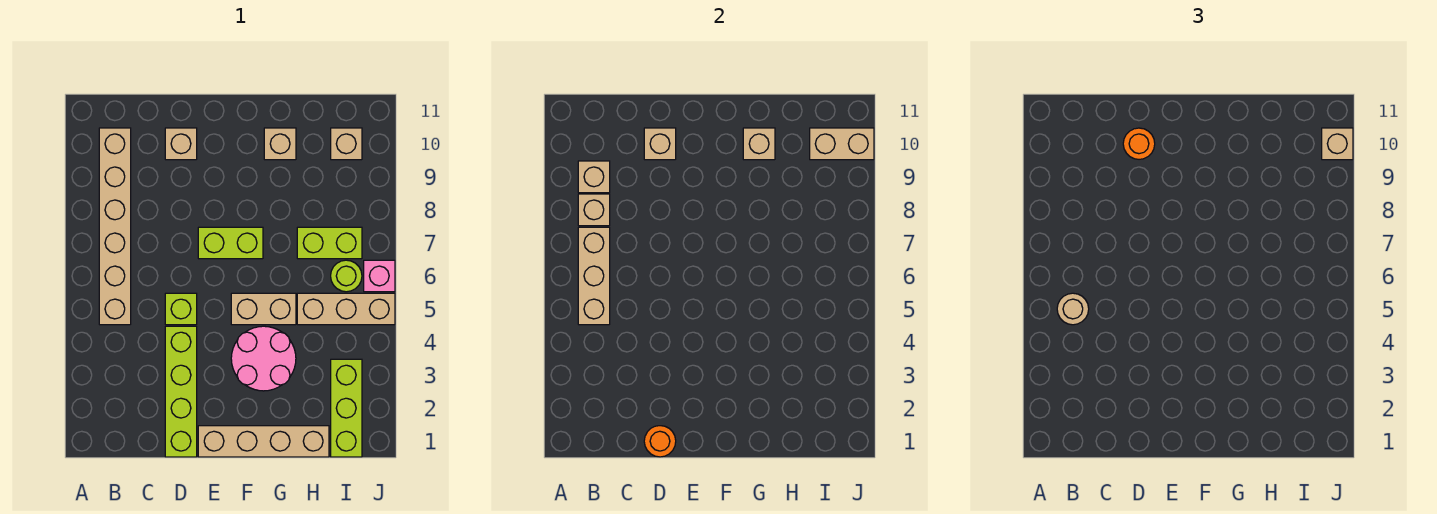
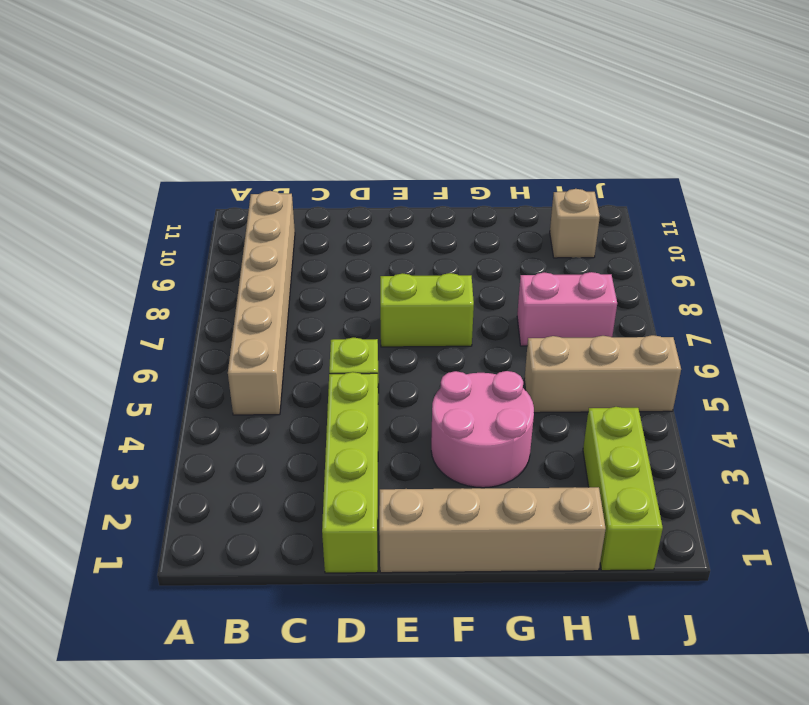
pink 1x2 brick [517,272,617,346] -> lime 1x2 brick [297,227,362,259]
none -> tan 1x1 brick [165,128,197,160]
none -> tan 1x2 brick [231,293,296,325]
none -> tan 1x1 brick [264,128,296,160]

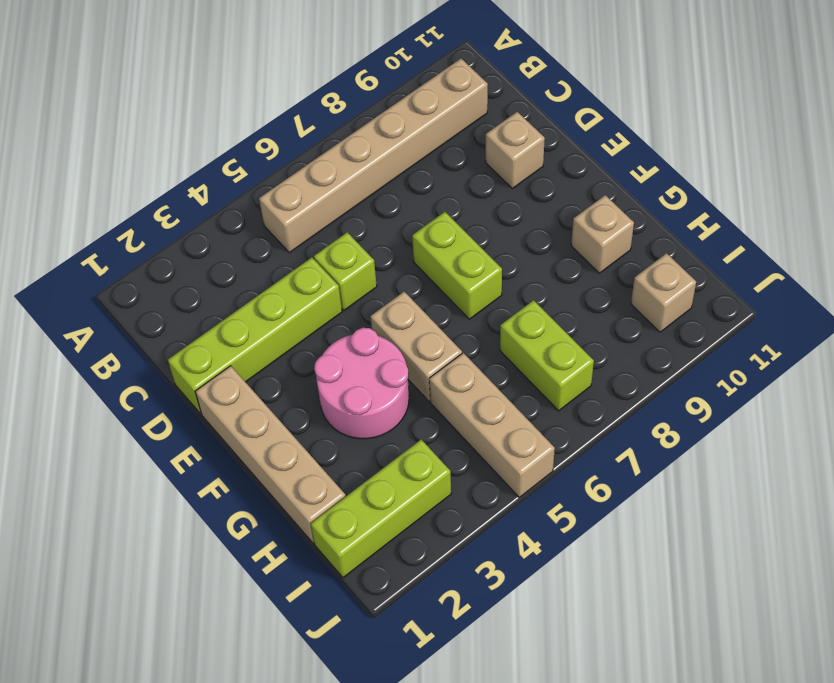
none -> lime 1x1 round brick [331,260,362,292]
none -> pink 1x1 brick [364,260,395,292]
none -> tan 1x3 brick [578,227,610,325]

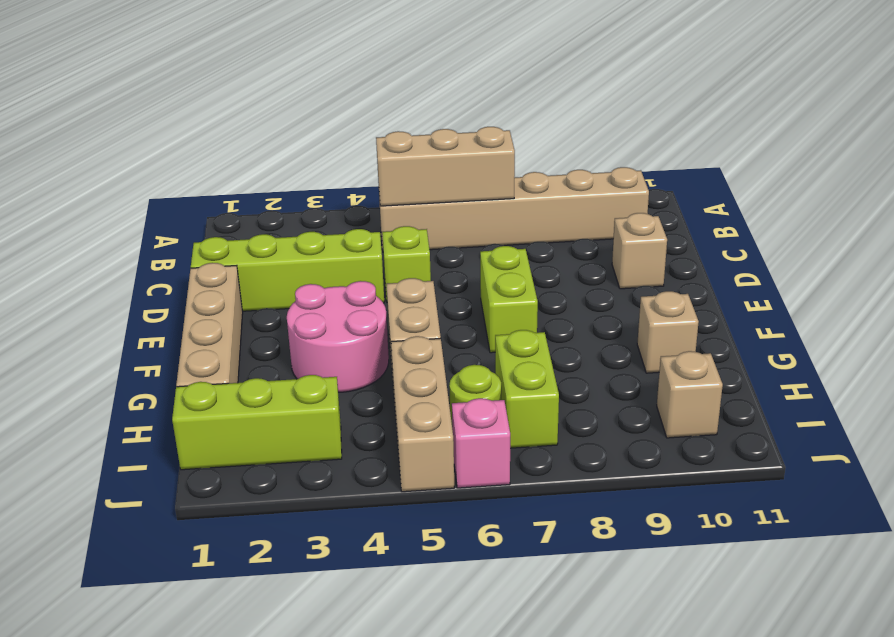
none -> tan 1x1 brick [578,194,610,226]
none -> tan 1x1 brick [578,161,610,193]
none -> orange 1x1 round brick [644,426,676,457]

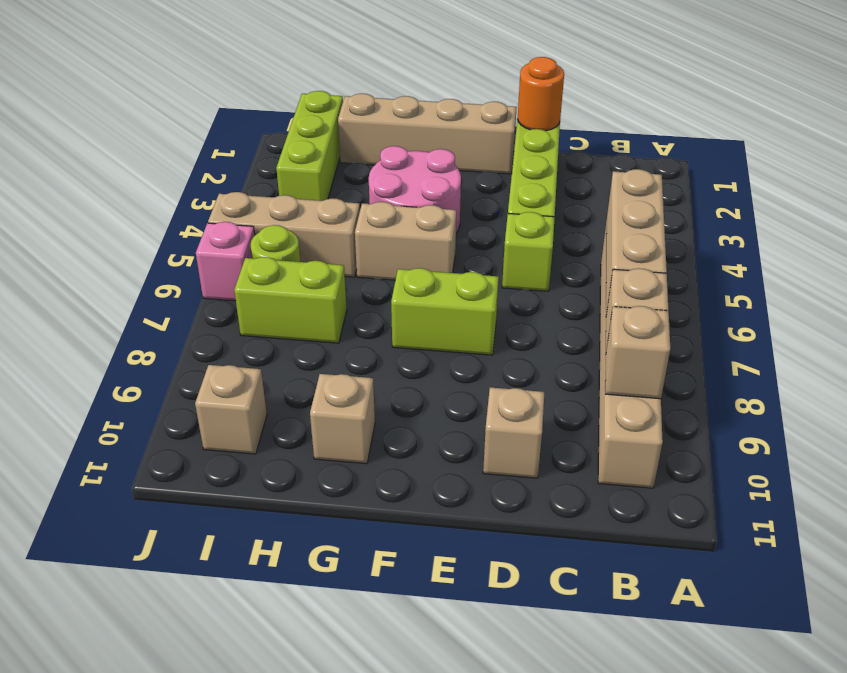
none -> tan 1x1 brick [644,128,676,160]
none -> tan 1x1 brick [743,128,775,160]
none -> tan 1x2 brick [810,128,874,160]

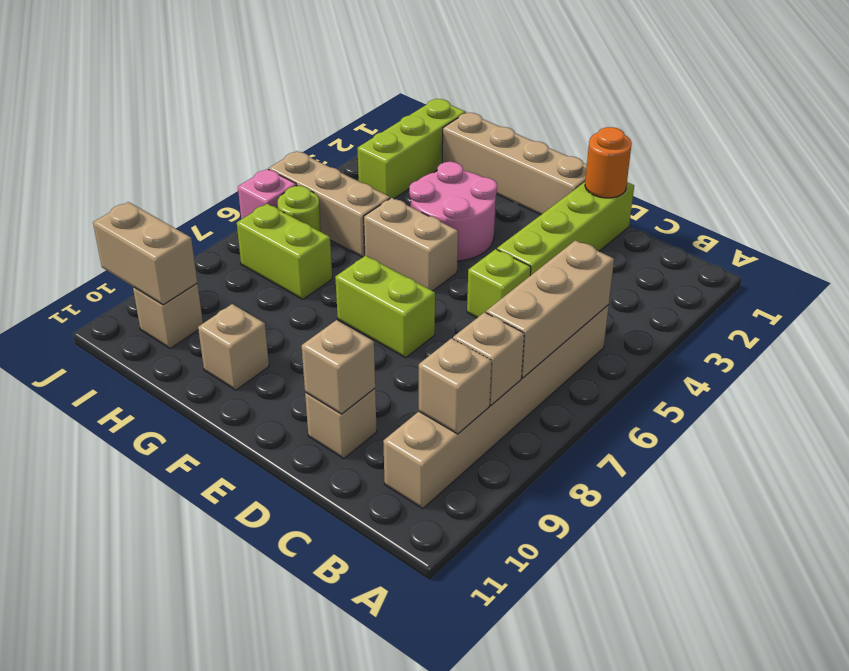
none -> tan 1x1 brick [743,128,775,160]
none -> tan 1x1 round brick [1057,293,1089,325]
none -> orange 1x1 round brick [1123,128,1155,159]

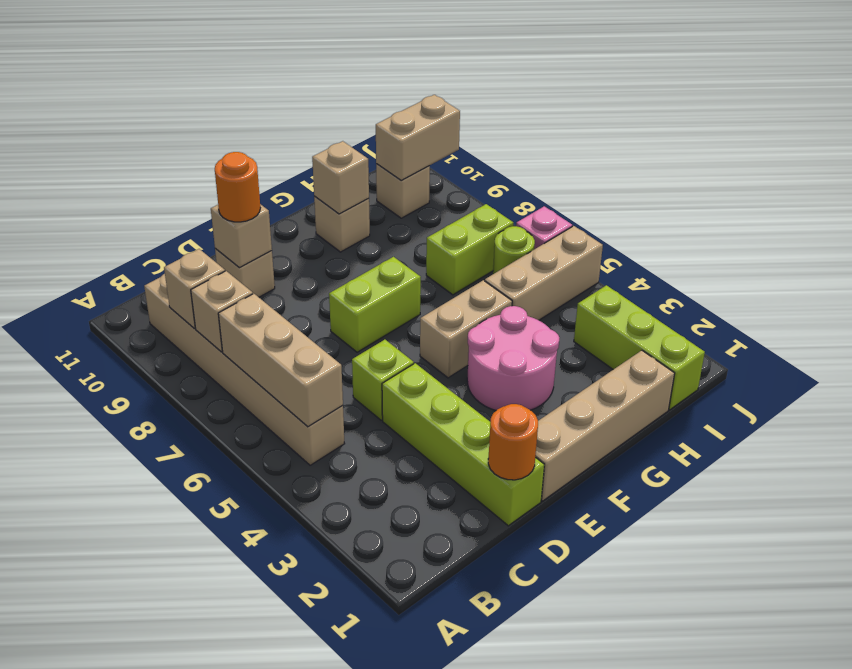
none -> tan 1x1 round brick [1057,293,1089,325]
none -> tan 1x1 brick [1322,128,1353,160]

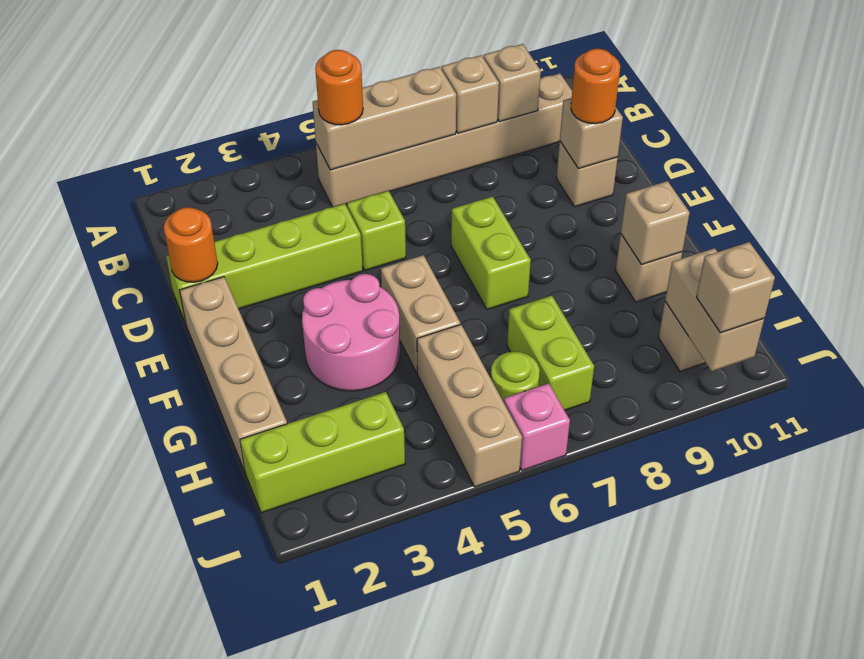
orange 1x1 round brick [315,50,363,125] -> tan 1x1 round brick [1057,293,1089,325]

